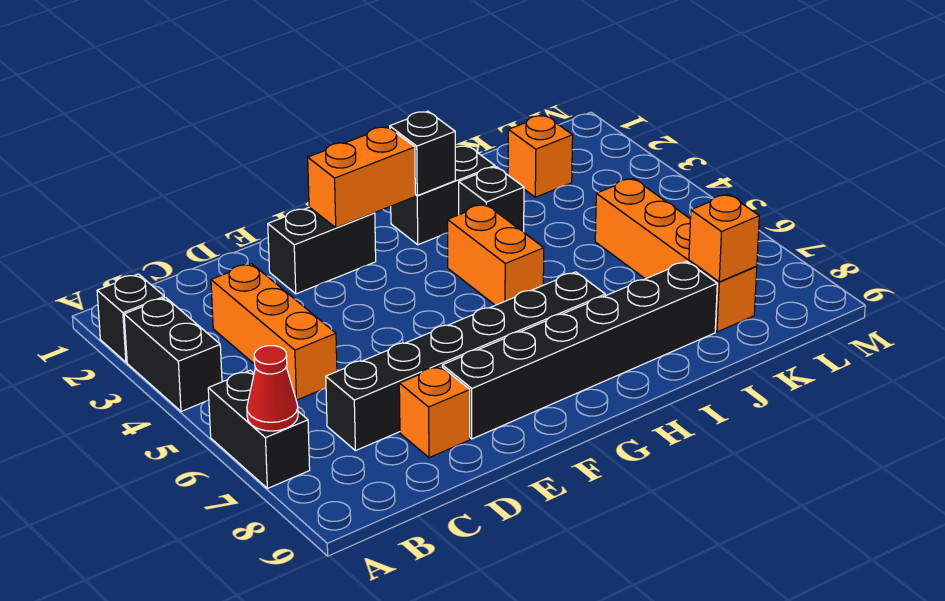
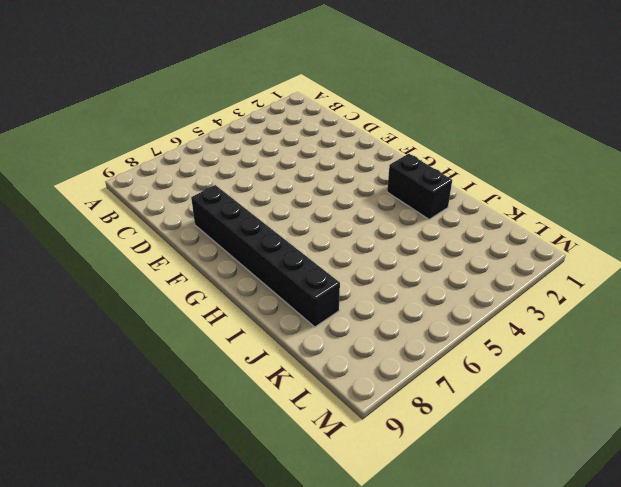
none -> black 1x1 brick [97,274,165,362]
none -> black 1x2 brick [124,298,222,411]
none -> black 1x2 brick [208,370,310,488]

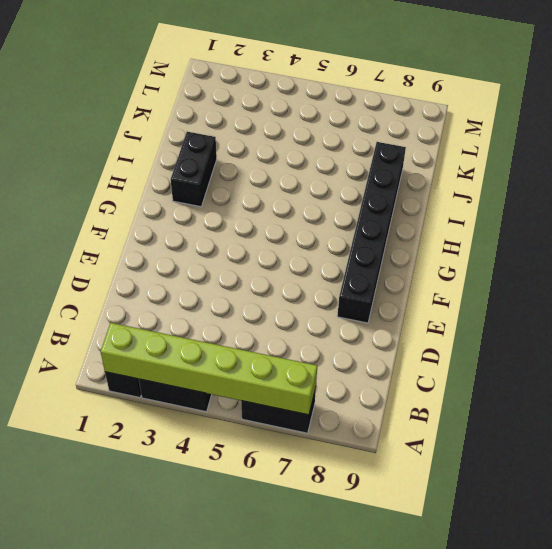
lime 1x6 brick [101,323,317,415] -> red 1x1 cone [247,346,298,431]
none -> orange 1x3 brick [211,264,337,400]
none -> black 1x6 brick [326,272,605,451]
none -> orange 1x1 brick [399,366,470,458]

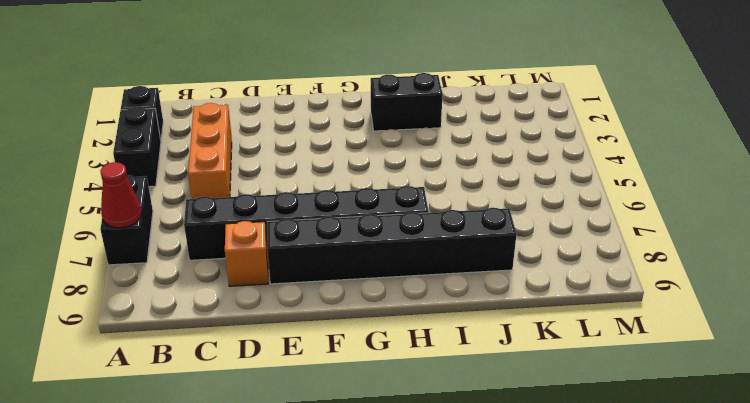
none -> black 1x2 brick [268,207,376,294]
none -> orange 1x2 brick [448,204,544,305]
none -> black 1x1 brick [459,167,524,232]

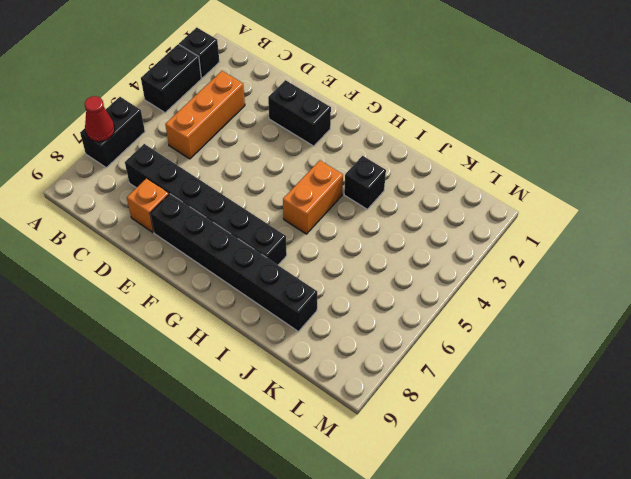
none -> black 1x2 brick [391,145,495,245]
none -> orange 1x1 brick [508,115,573,197]
none -> orange 1x4 brick [595,178,757,332]

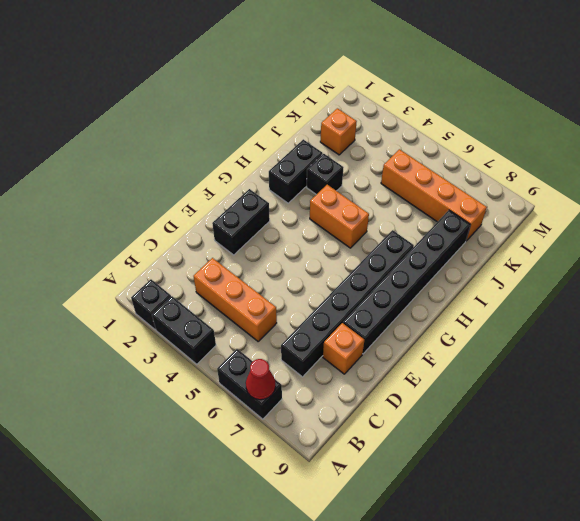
none -> orange 1x2 brick [308,127,415,228]
none -> black 1x1 brick [390,111,455,196]
none -> orange 1x1 brick [689,194,759,282]

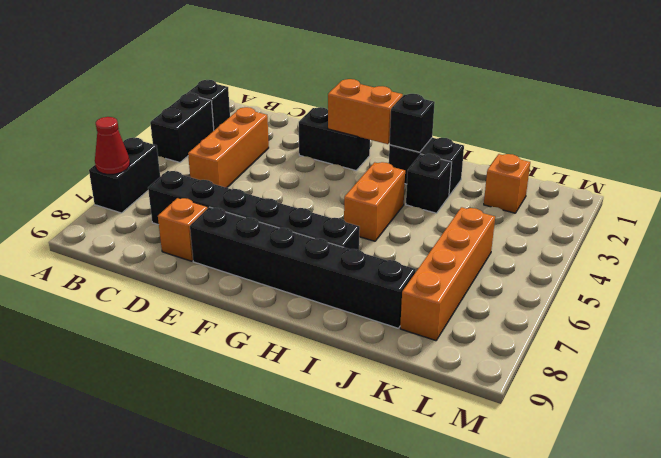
none -> orange 1x1 brick [689,194,759,282]

